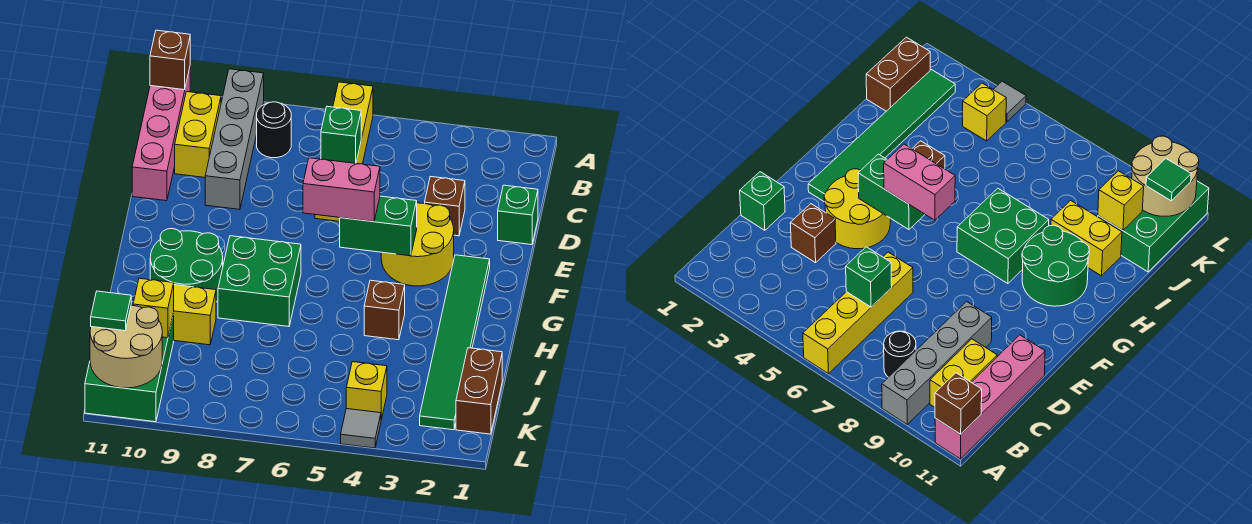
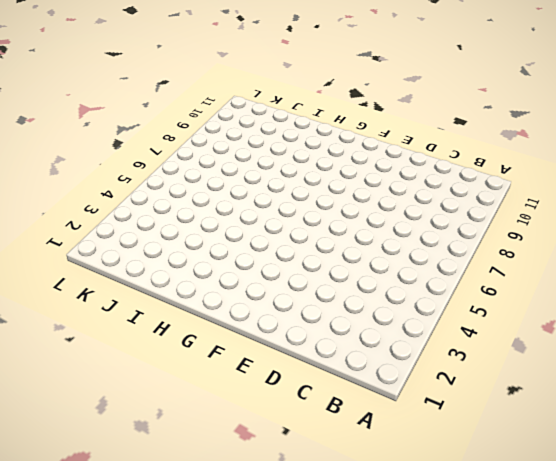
none -> yellow 1x4 brick [315,82,373,221]
none -> grey 1x4 brick [205,69,264,209]
none -> pink 1x4 brick [132,68,190,201]

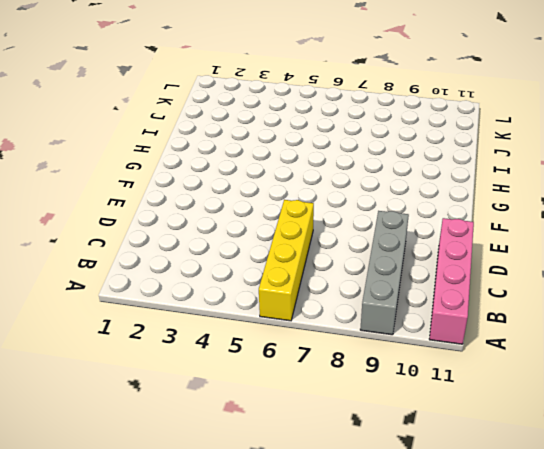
none -> black 1x1 round brick [257,102,291,158]
none -> yellow 1x2 brick [175,92,221,177]
none -> green 1x1 brick [498,185,538,245]

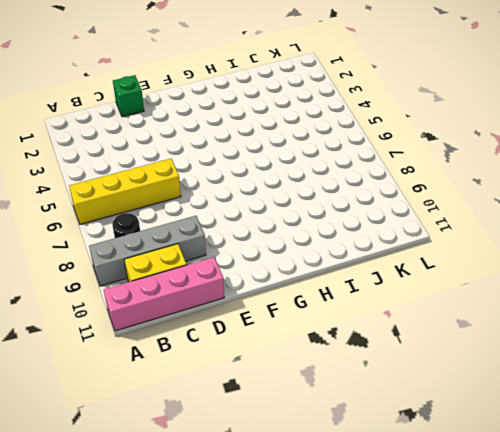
none -> brown 1x1 brick [425,176,465,236]
none -> yellow 2x2 round brick [381,203,454,286]
none -> green 1x6 tile [420,255,490,430]

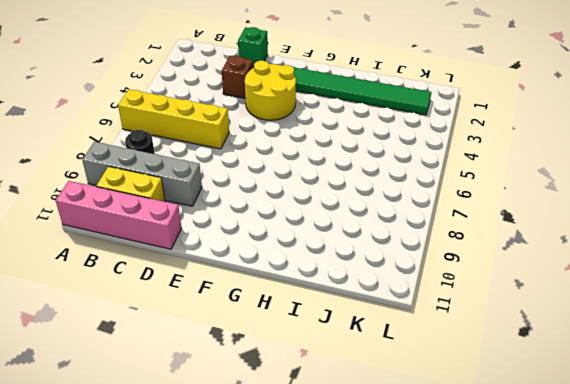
none -> green 2x2 brick [218,236,301,327]
none -> green 2x2 round brick [150,229,223,302]
none -> brown 1x1 brick [364,280,405,340]

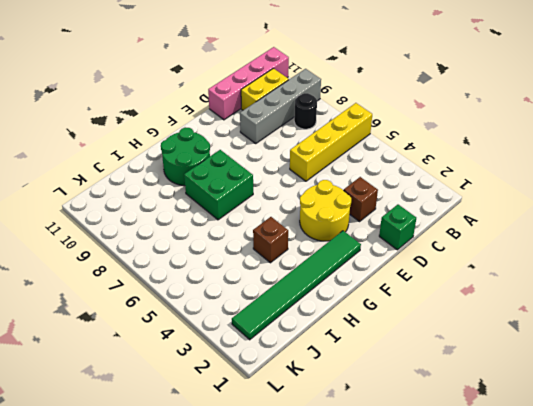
none -> yellow 1x2 brick [174,285,216,345]
none -> brown 1x2 brick [456,348,502,434]
none -> green 2x3 brick [85,313,174,422]

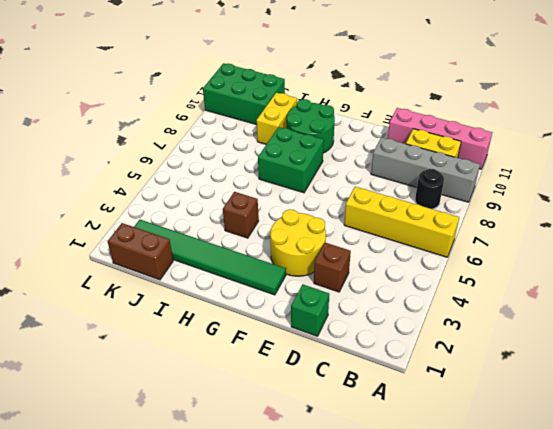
none -> yellow 1x1 brick [346,362,387,420]
none -> grey 1x1 tile [341,409,381,448]
none -> brown 1x1 brick [150,30,190,90]

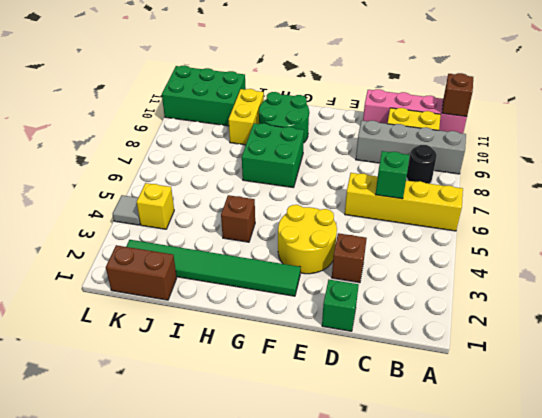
none -> green 1x2 brick [340,196,417,256]
none -> yellow 1x1 brick [133,278,174,338]
none -> tan 2x2 round brick [90,305,162,388]

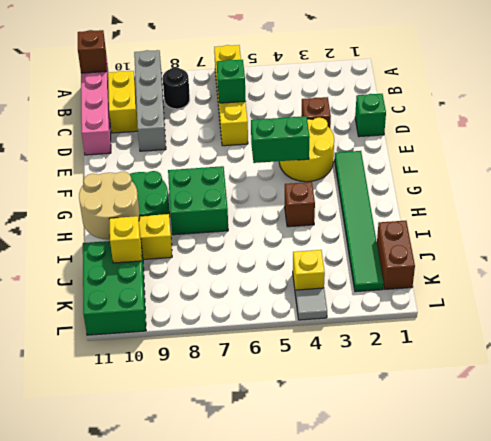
tan 2x2 round brick [79,172,140,240] -> tan 2x2 round brick moved to [90,305,162,388]
none -> pink 1x2 brick [303,158,380,222]
none -> green 1x1 tile [91,291,131,331]

